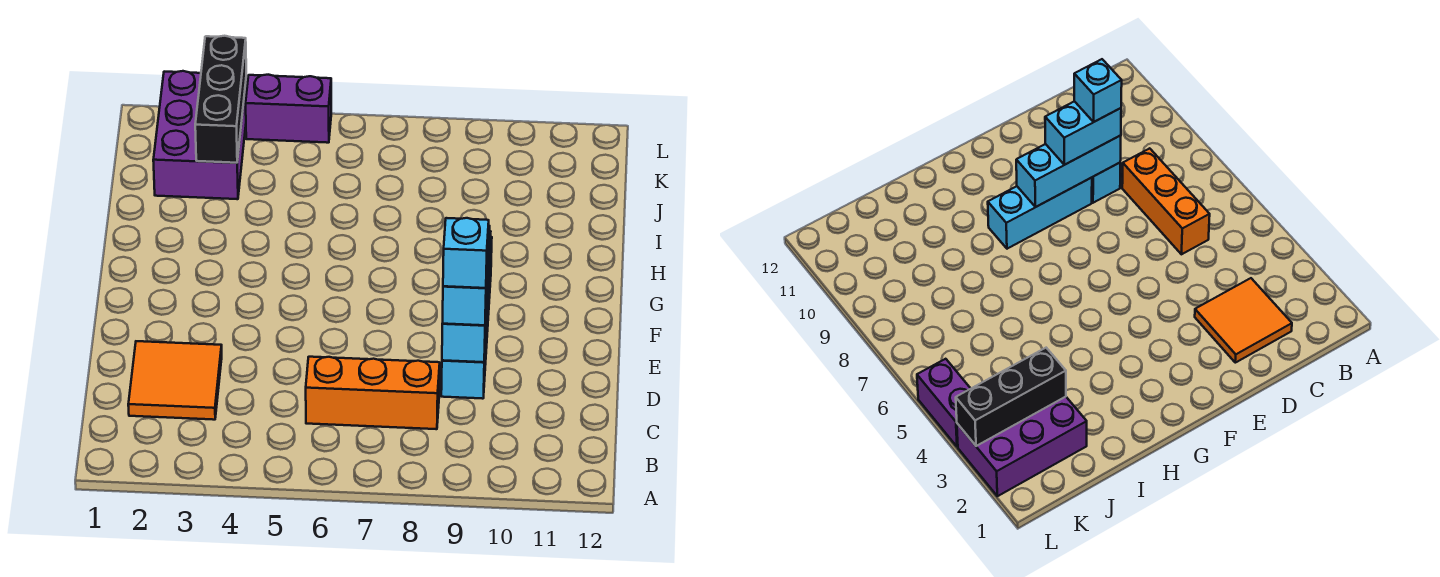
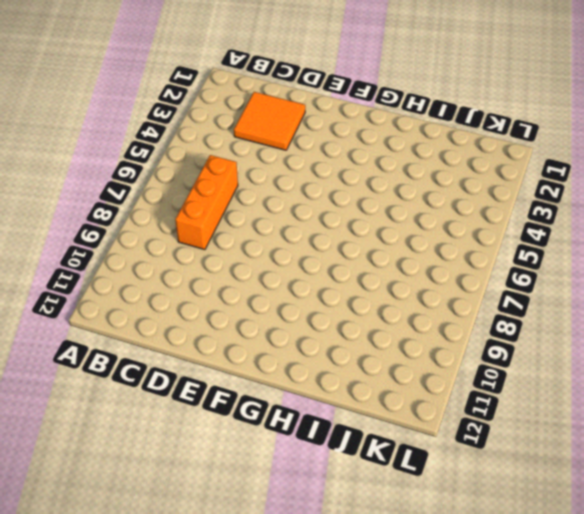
none -> cyan 1x1 brick [441,342,486,399]
none -> cyan 1x3 brick [988,178,1092,249]

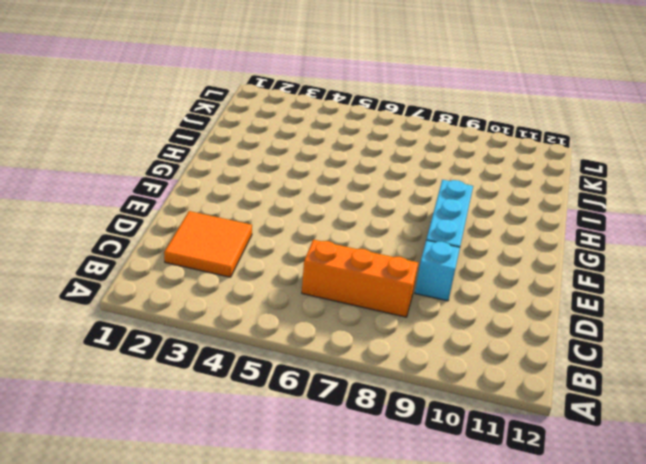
none -> purple 2x3 brick [153,71,247,199]
none -> purple 1x2 brick [246,75,331,143]

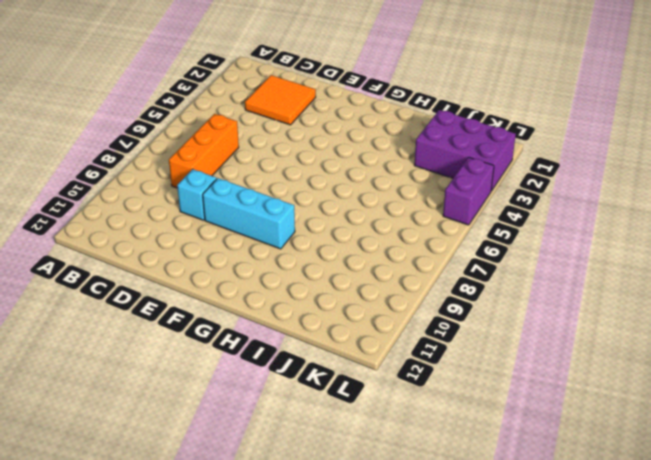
none -> cyan 1x3 brick [442,231,491,362]
none -> black 1x3 brick [195,36,246,163]

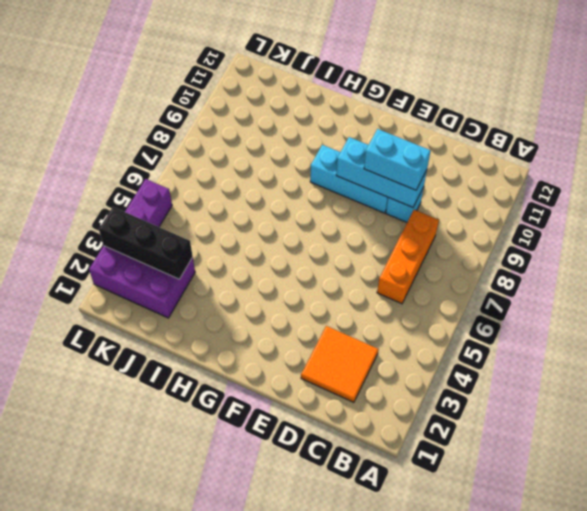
none -> cyan 1x1 brick [443,218,489,288]

